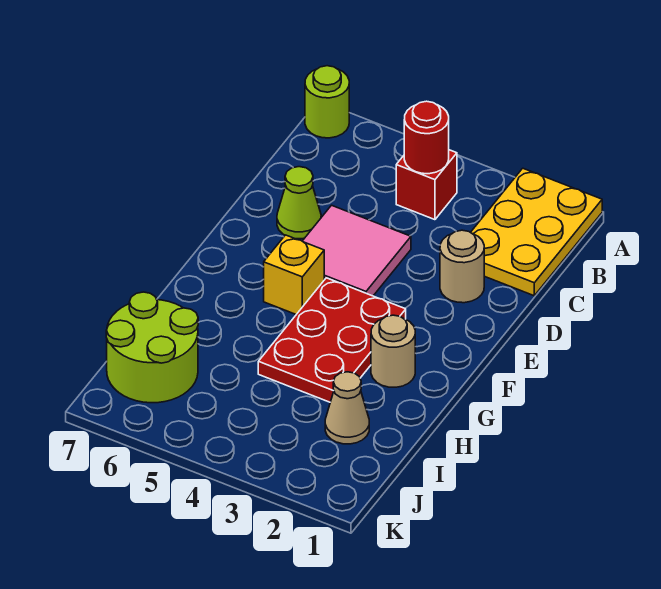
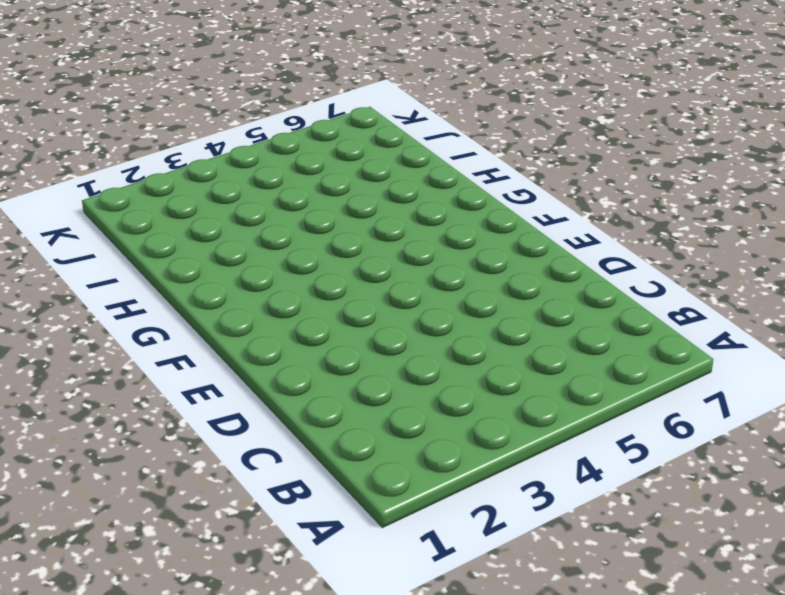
none -> yellow 2x3 plate [471,168,602,296]
none -> lime 1x1 round brick [305,66,349,138]
none -> red 1x1 brick [396,150,457,220]

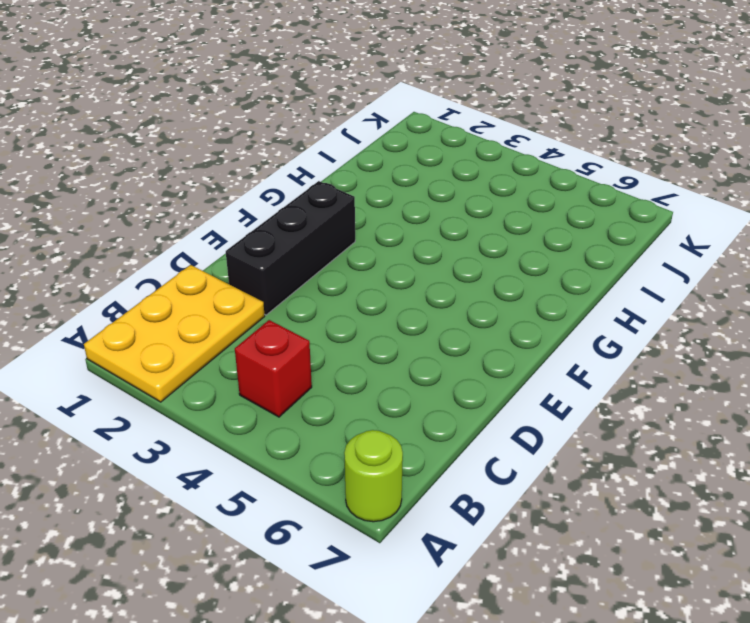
black 1x3 brick [226,181,355,315] -> tan 1x1 round brick [440,230,484,303]
none -> pink 2x2 tile [303,205,411,296]
none -> lime 1x1 cone [277,167,321,239]
none -> red 2x3 plate [258,278,406,402]

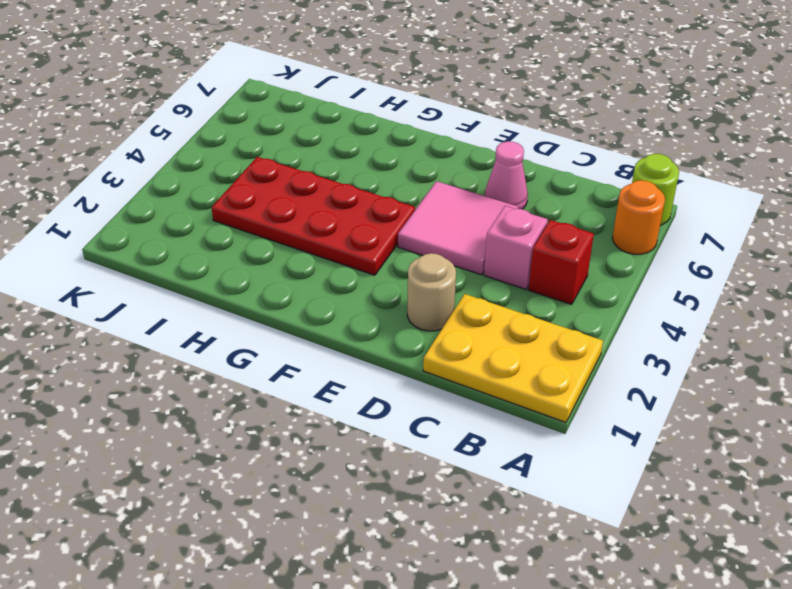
orange 1x1 round brick [612,180,665,254] -> none
pink 1x1 brick [484,206,548,289] -> none
pink 1x1 cone [485,141,528,209] -> lime 1x1 cone [277,167,321,239]
red 2x4 plate [212,157,415,275] -> red 2x3 plate [258,278,406,402]
none -> yellow 1x1 brick [264,235,324,314]
none -> tan 1x1 round brick [371,315,415,387]
none -> tan 1x1 cone [325,372,369,444]

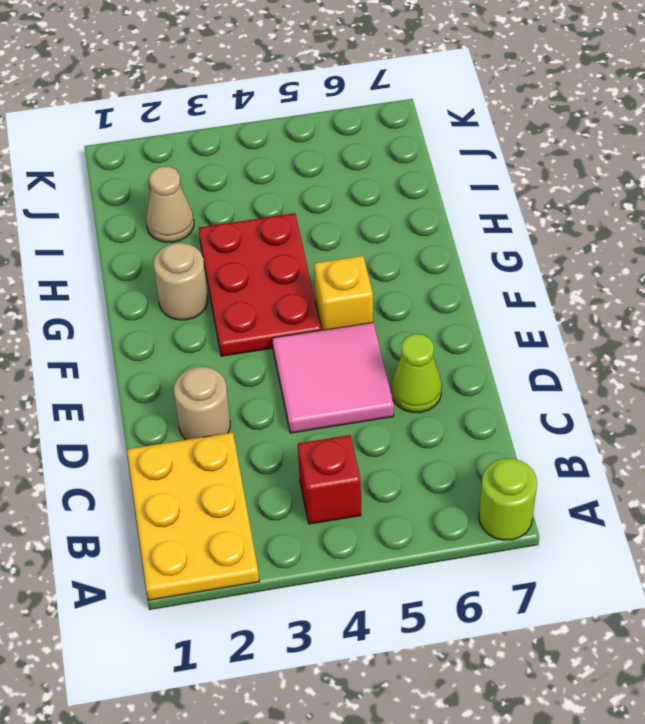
none -> lime 2x2 round brick [106,292,198,403]
none -> red 1x1 round brick [404,101,449,174]

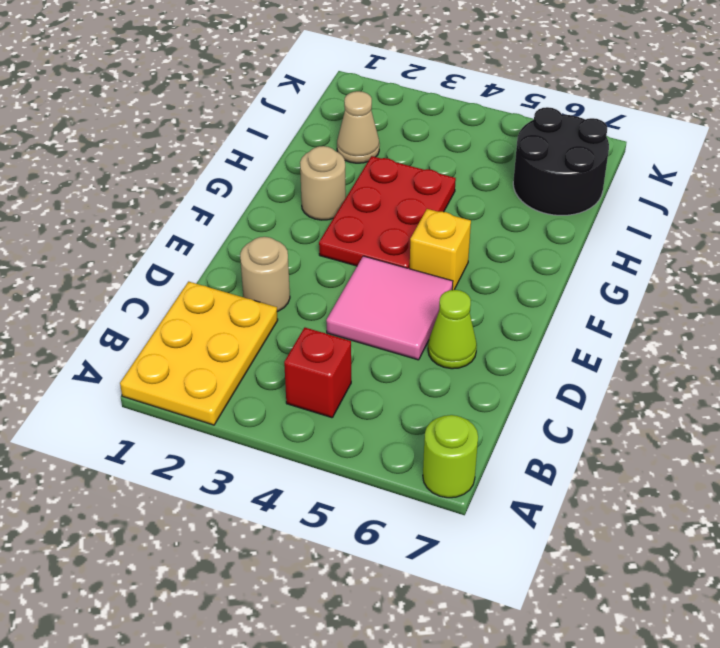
black 2x2 round brick [513,107,609,215] -> lime 2x2 round brick [106,292,198,403]
none -> red 1x1 round brick [404,101,449,174]

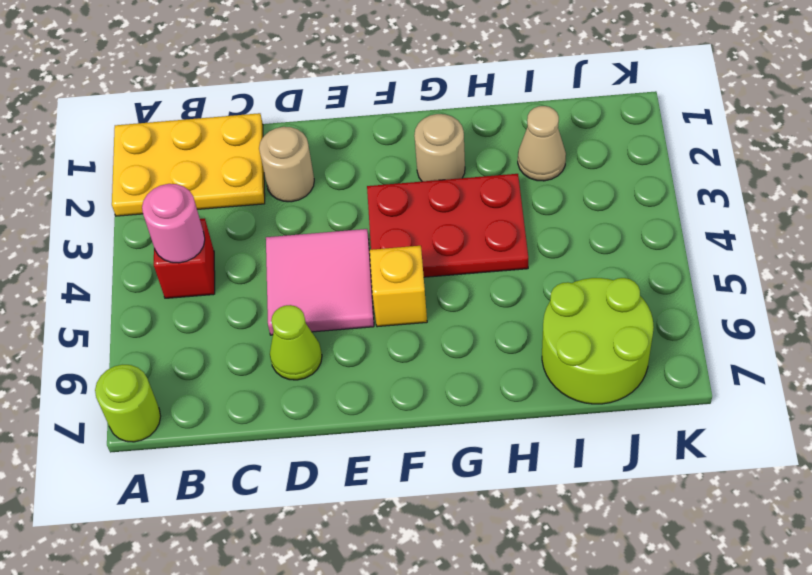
pink 1x1 round brick [142,184,205,263] -> red 1x1 round brick [404,101,449,174]

